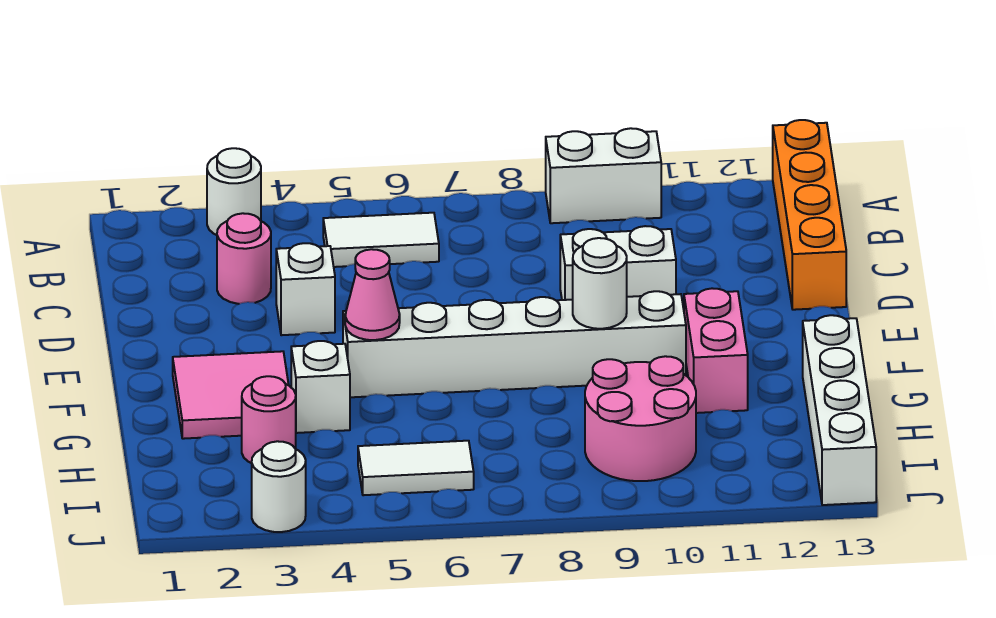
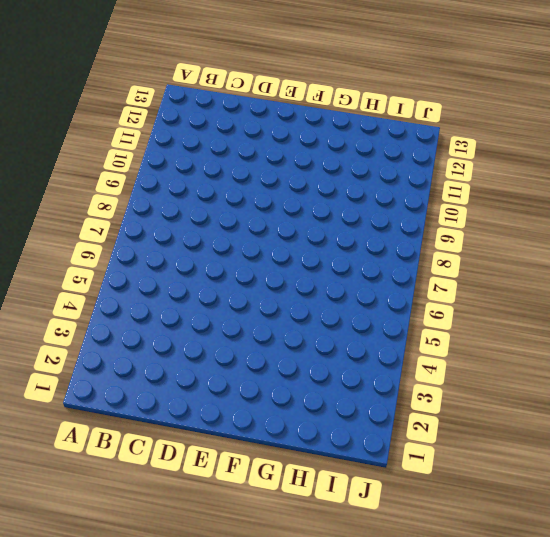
none -> white 1x1 round brick [207,148,261,235]
none -> white 1x2 brick [546,128,661,223]
none -> orange 1x4 brick [773,120,846,310]

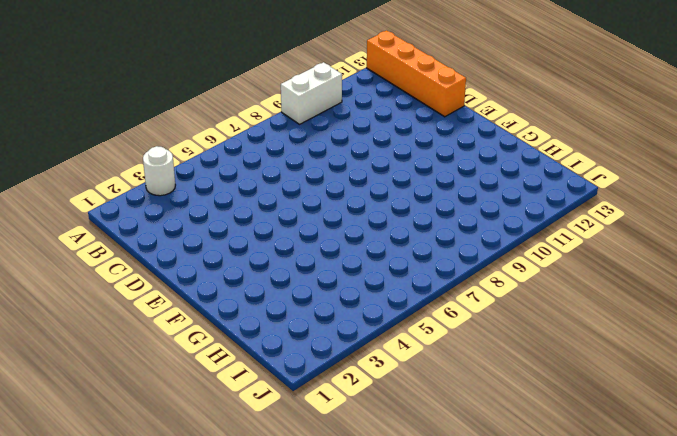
none -> white 1x2 tile [323,213,439,267]
none -> pink 1x1 round brick [217,213,271,304]
none -> white 1x1 brick [276,243,335,335]

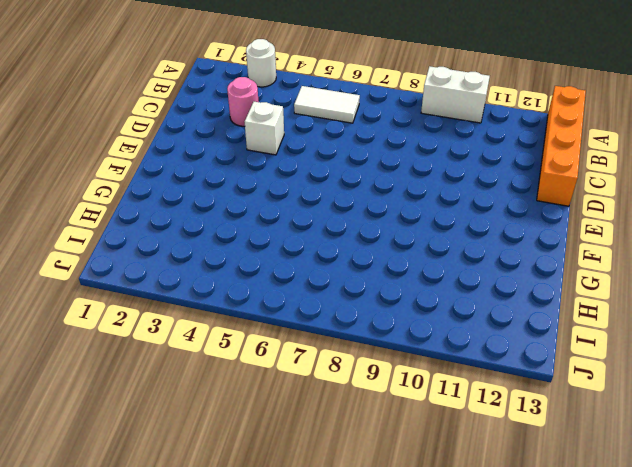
none -> white 1x2 brick [560,226,676,300]
none -> pink 2x2 tile [173,351,289,439]
none -> white 1x6 brick [343,291,686,397]

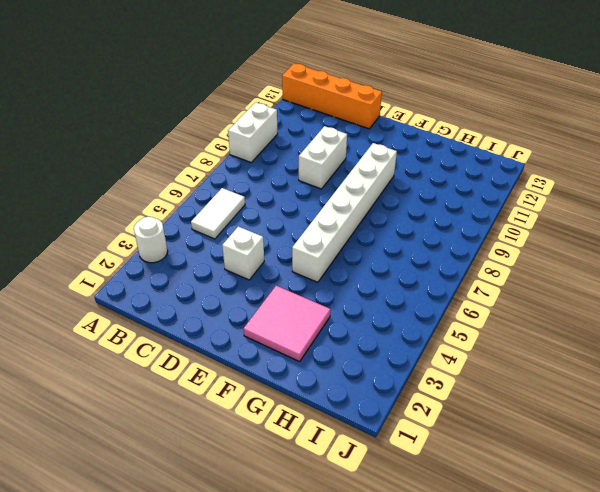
none -> pink 1x1 round brick [217,213,271,304]
none -> pink 1x2 brick [684,288,748,413]
none -> white 1x1 brick [291,341,350,433]

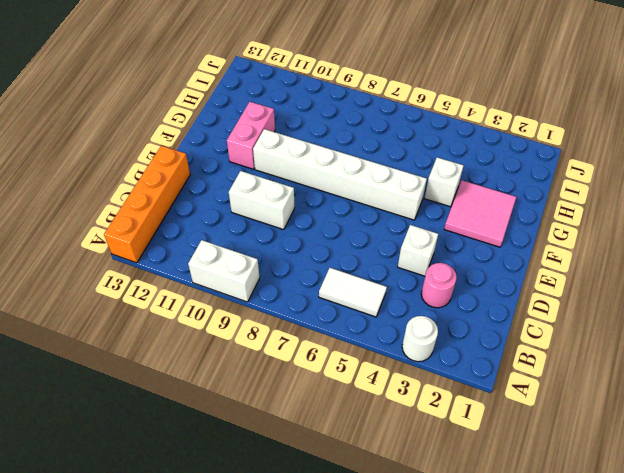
none -> white 1x4 brick [803,315,876,505]
none -> pink 1x1 round brick [242,376,296,463]
none -> pink 2x2 round brick [585,356,696,481]

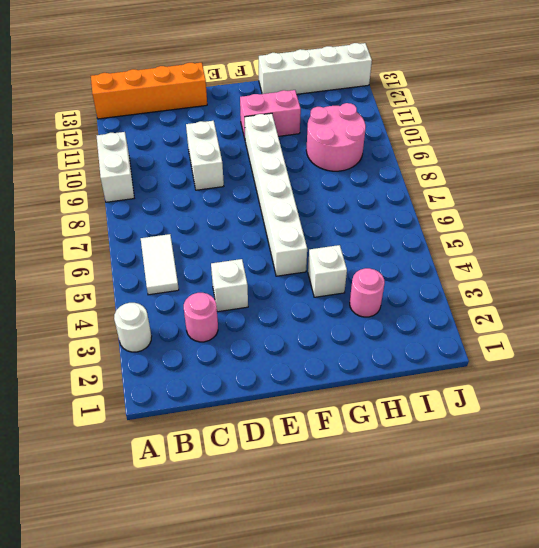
none -> pink 2x2 tile [173,351,289,439]
none -> white 1x2 tile [358,441,474,495]
none -> white 1x1 round brick [252,441,306,532]

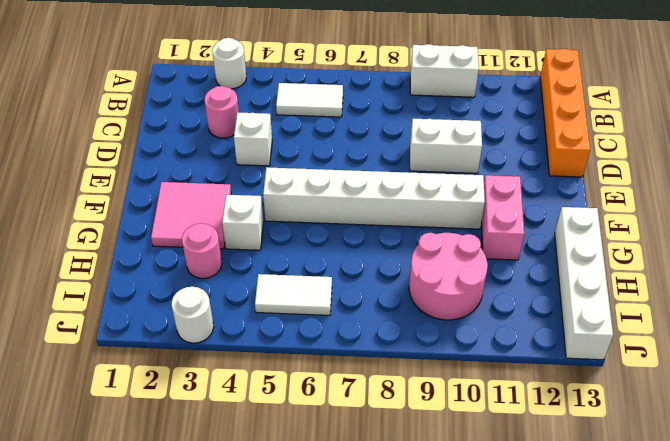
none -> pink 1x1 cone [345,249,400,340]
none -> white 1x1 round brick [573,238,627,329]

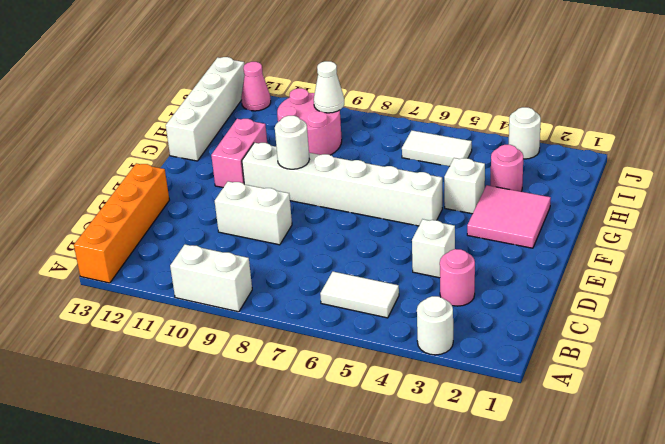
white 1x1 cone [314,61,344,113] -> none
pink 1x1 cone [241,62,271,111] -> pink 1x1 cone moved to [345,249,400,340]

